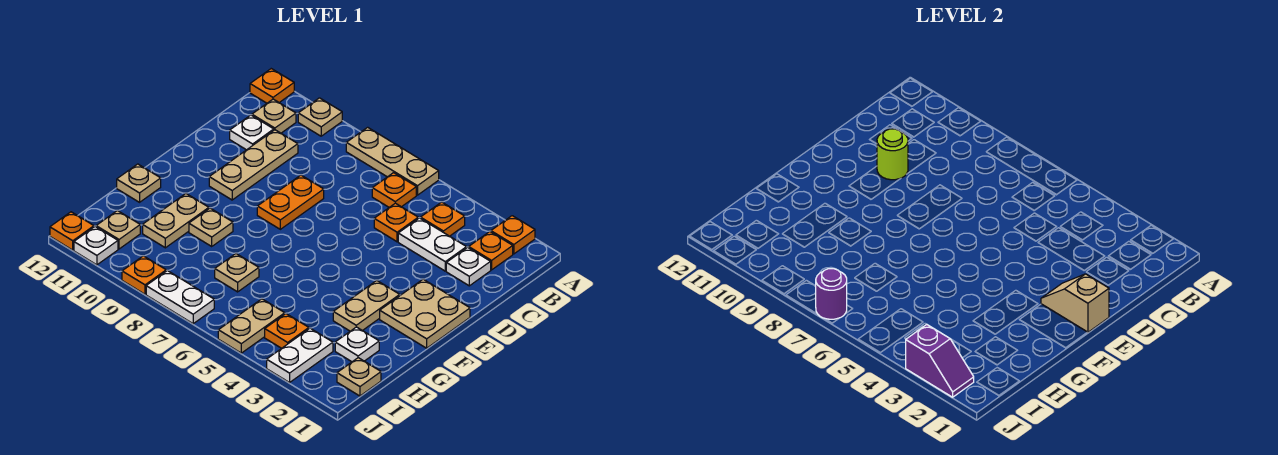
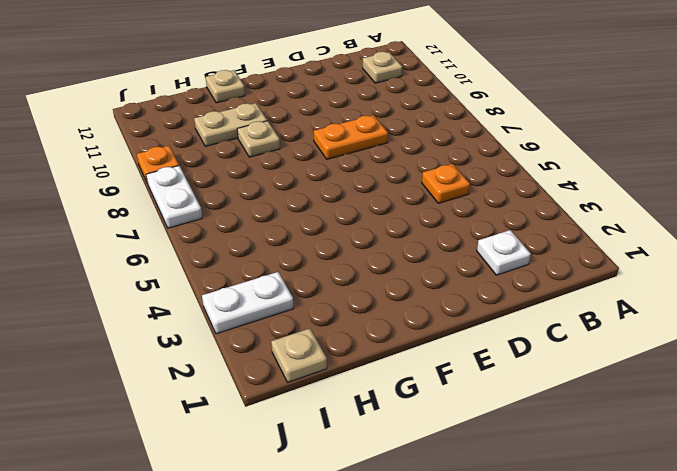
none -> orange 1x1 plate [491,216,535,254]
none -> tan 1x3 plate [346,127,439,195]
none -> tan 1x1 plate [298,98,342,136]
none -> orange 1x1 plate [250,69,294,103]

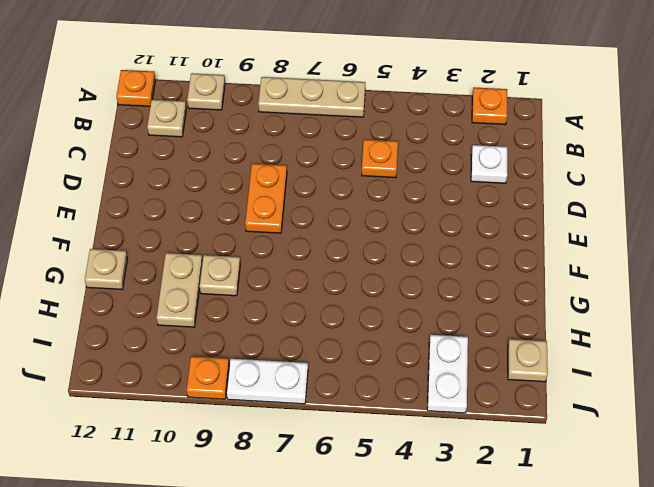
none -> orange 1x1 plate [469,232,513,270]
none -> orange 1x1 plate [421,202,465,236]
none -> orange 1x1 plate [372,173,416,207]
none -> white 1x2 plate [398,218,466,271]

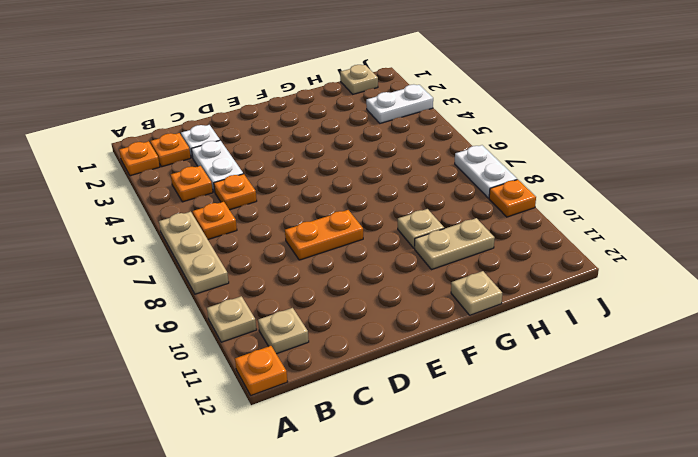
none -> tan 1x3 plate [209,130,298,200]
none -> white 1x1 plate [230,115,274,150]
none -> tan 2x2 plate [380,279,470,348]
none -> tan 1x2 plate [333,281,400,331]

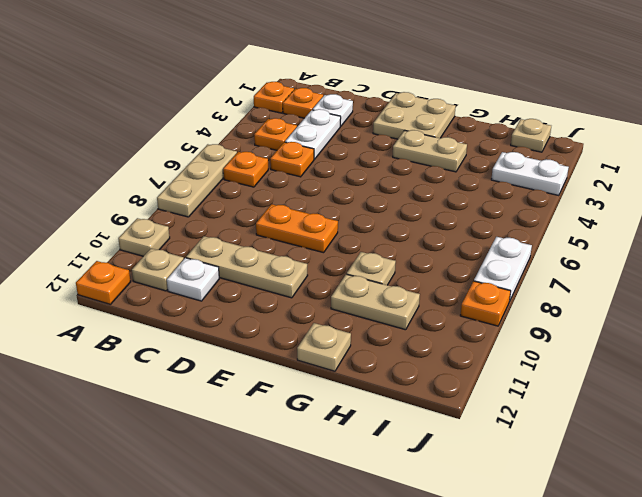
none -> white 1x1 plate [335,327,379,362]
none -> tan 1x1 plate [215,254,259,292]
none -> orange 1x1 plate [265,314,309,348]
none -> tan 1x2 plate [218,299,285,353]

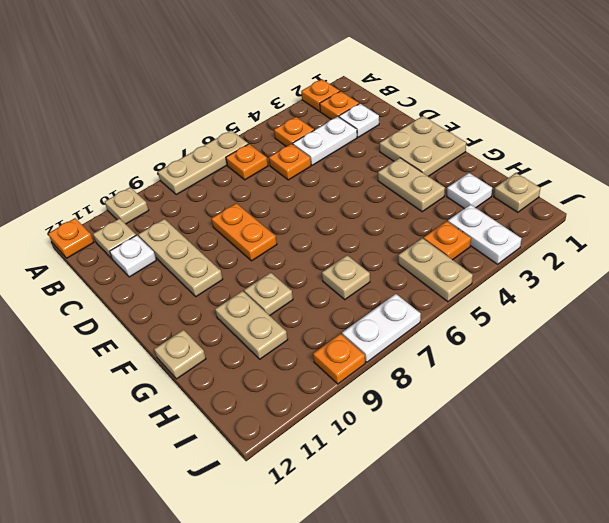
none -> tan 1x1 plate [96,211,140,249]
none -> white 1x1 plate [74,227,118,265]
none -> orange 1x1 plate [50,212,94,250]
none -> lime 1x1 round brick [877,129,908,180]

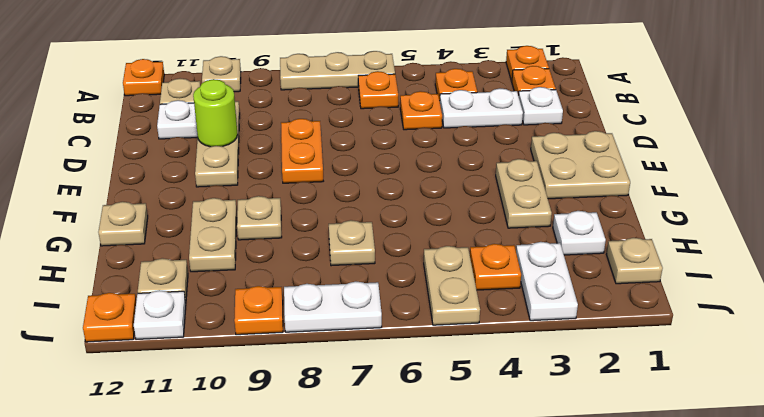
none -> tan 1x2 slope [1041,274,1109,332]
none -> purple 1x2 slope [906,325,974,397]
none -> purple 1x1 round brick [816,269,847,319]

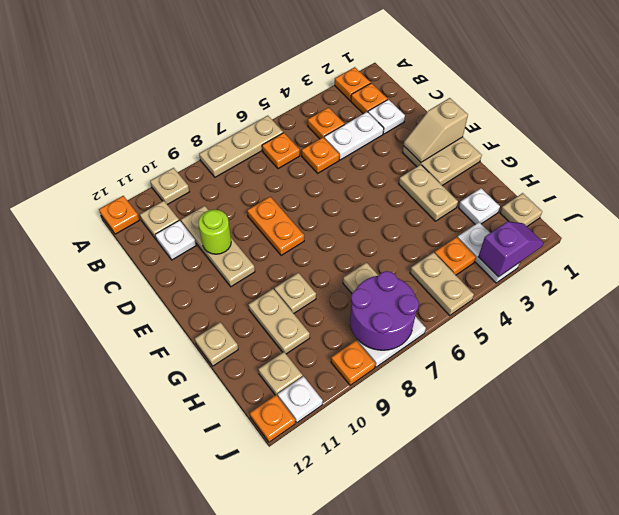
purple 2x2 round brick [350,271,419,350] -> purple 1x1 round brick [816,269,847,319]

